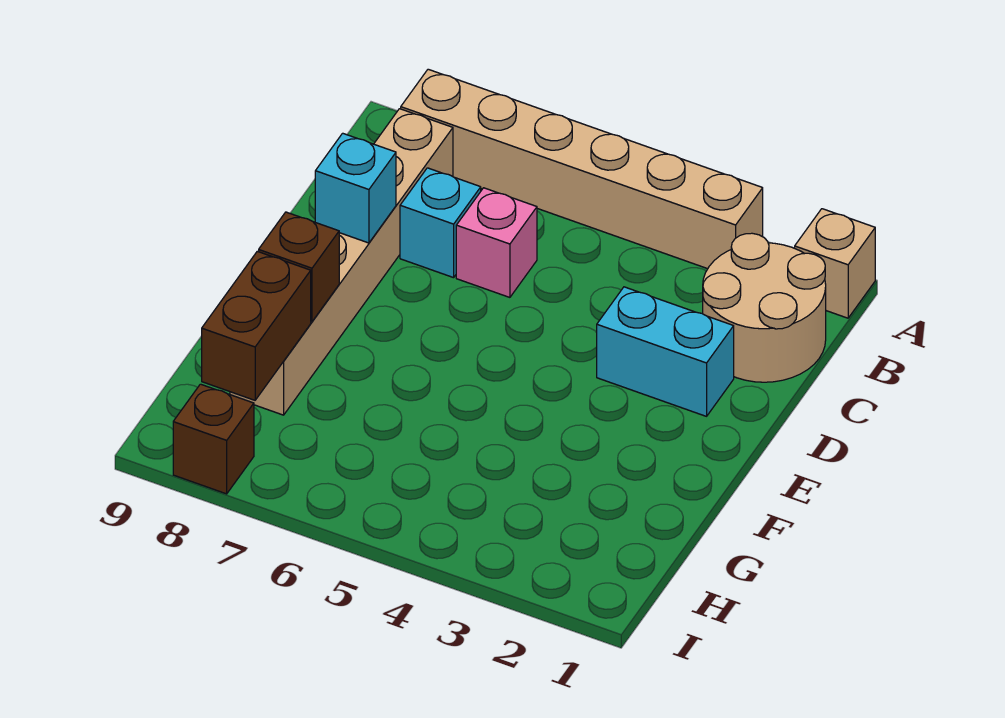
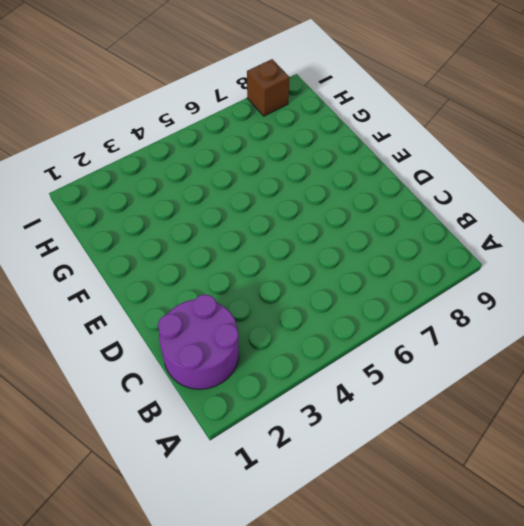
purple 2x2 round brick [158,294,239,389] -> tan 2x2 round brick [703,233,826,382]
none -> tan 1x1 brick [795,209,875,318]
none -> tan 1x6 brick [401,69,763,269]

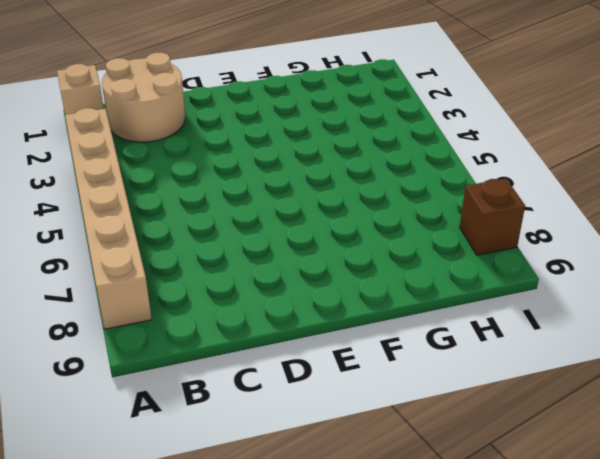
none -> tan 1x6 brick [230,109,453,415]
none -> pink 1x1 brick [456,188,537,297]

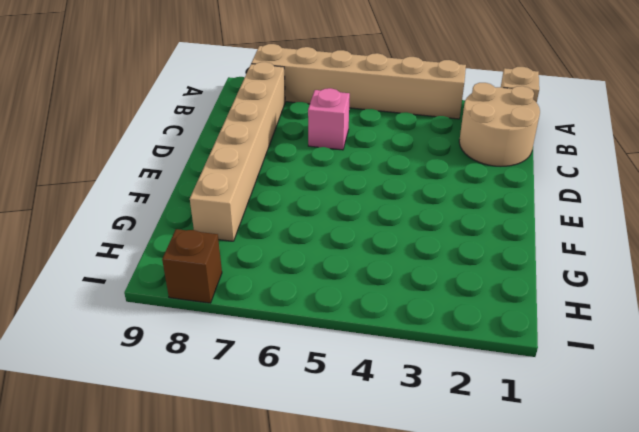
none -> cyan 1x1 brick [400,168,481,278]
none -> cyan 1x2 brick [597,287,734,416]

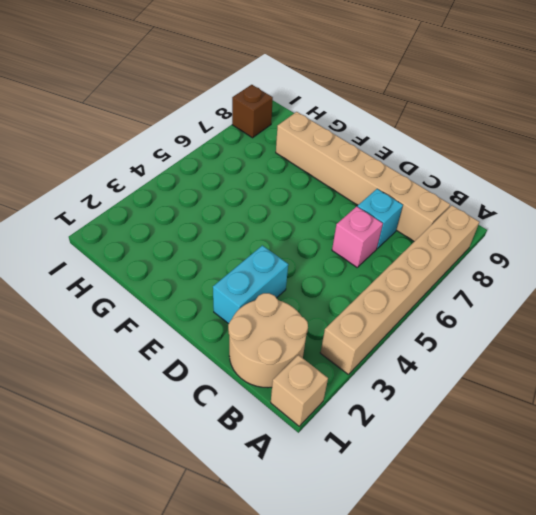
none -> cyan 1x1 brick [315,133,396,243]
none -> brown 1x1 brick [259,212,339,322]

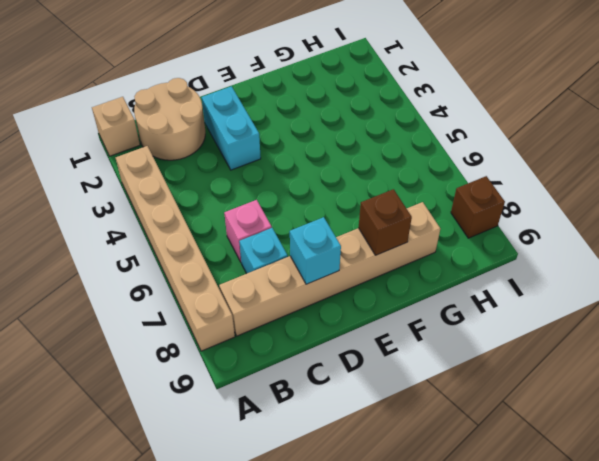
none -> brown 1x2 brick [202,251,311,400]

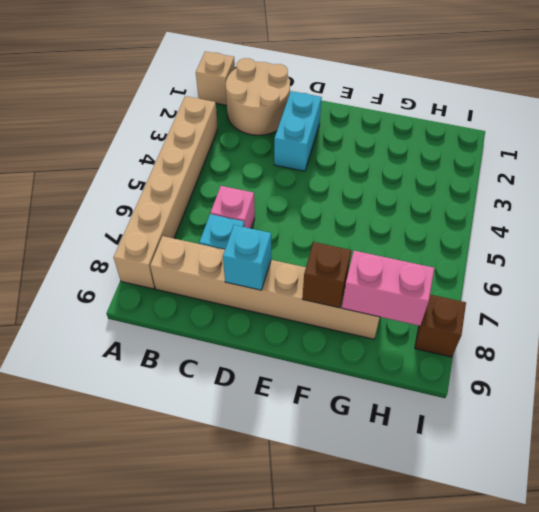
pink 1x2 brick [342,251,434,326] -> brown 1x2 brick [202,251,311,400]

